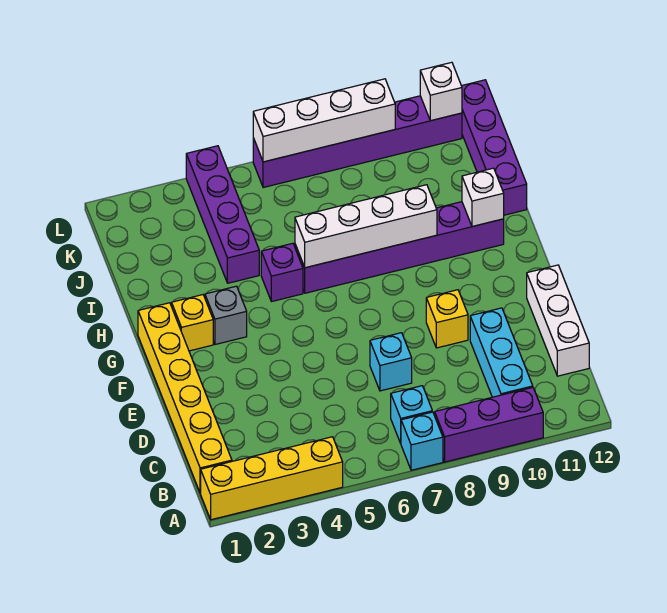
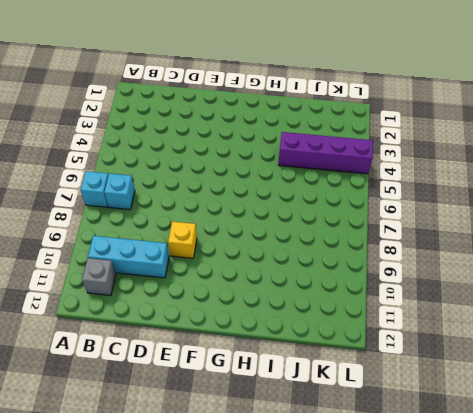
grey 1x1 brick [82,258,116,295] -> grey 1x1 brick moved to [205,286,247,344]
none -> yellow 1x4 brick [201,437,343,520]
none -> purple 1x3 brick [435,387,543,462]
none -> yellow 1x6 brick [138,303,232,493]

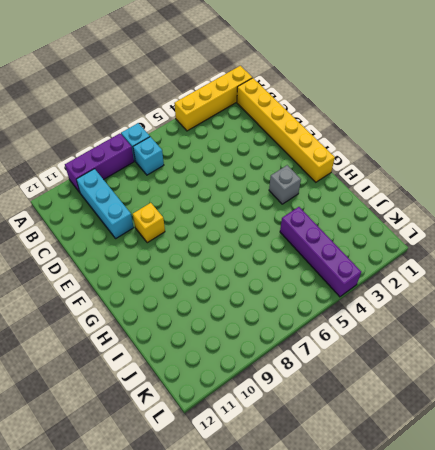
none -> white 1x3 brick [527,265,589,376]
none -> cyan 1x1 brick [370,333,412,391]
none -> yellow 1x1 brick [172,295,213,351]

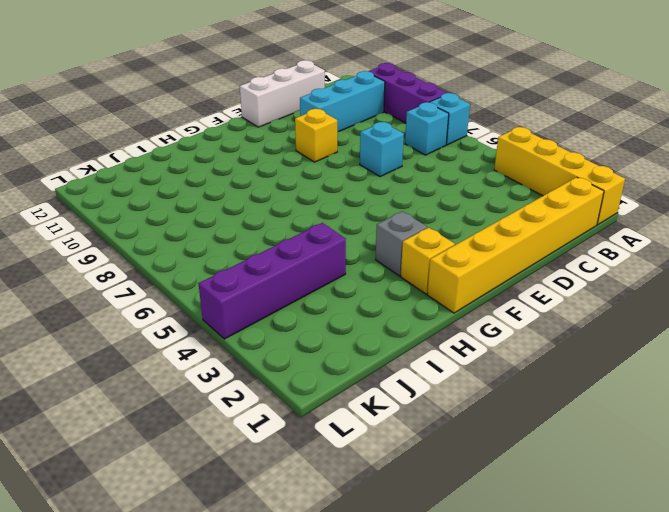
none -> purple 1x1 brick [261,243,303,302]
none -> purple 1x6 brick [295,202,504,293]
none -> purple 1x4 brick [462,80,527,215]

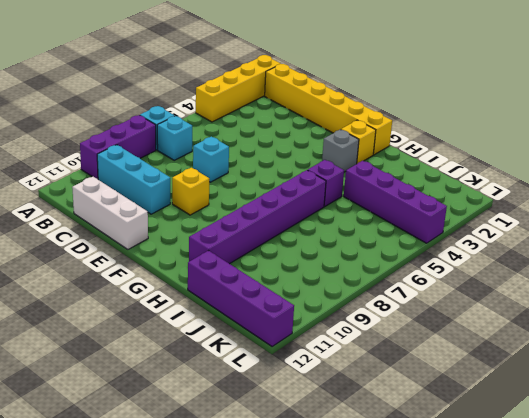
none -> purple 1x6 brick [253,96,462,188]
none -> white 1x4 brick [295,185,437,268]
none -> white 1x1 brick [462,168,504,227]

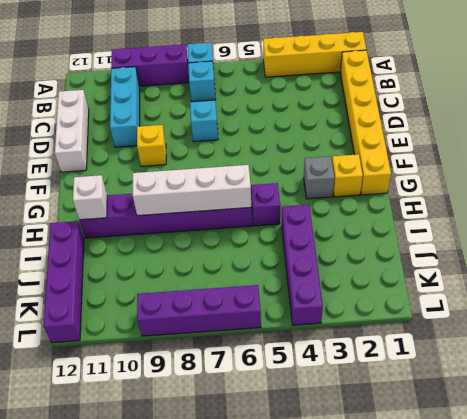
purple 1x4 brick [137,285,261,336] -> purple 1x6 brick [253,96,462,188]
none -> white 1x4 brick [253,79,395,162]
none -> white 1x1 brick [420,62,462,121]

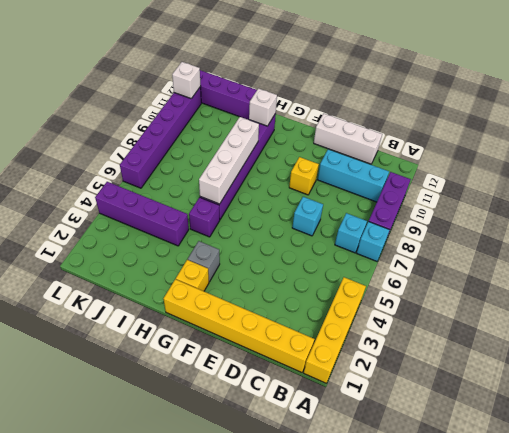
none -> white 1x4 brick [253,79,395,162]

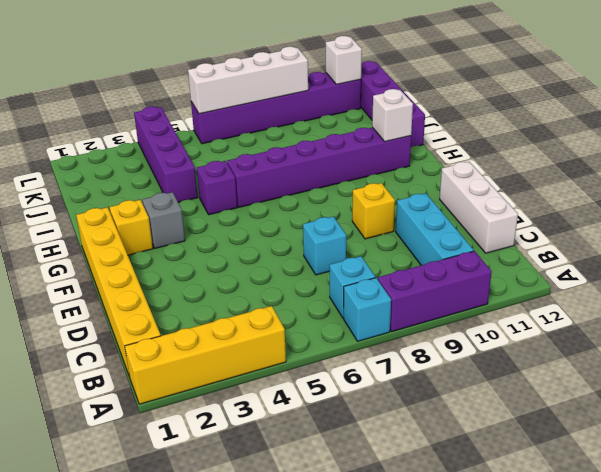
none -> white 1x4 brick [295,185,437,268]

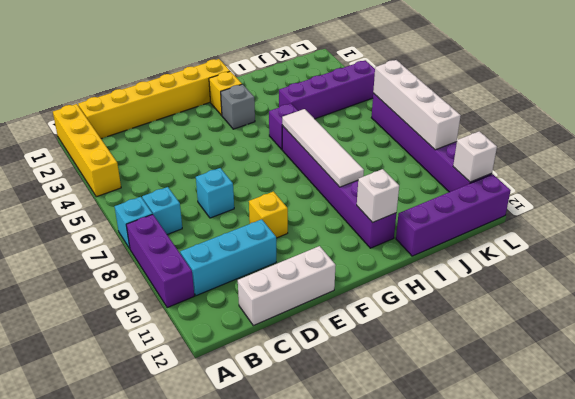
white 1x4 tile [282,109,364,187] -> white 1x4 brick [295,185,437,268]

